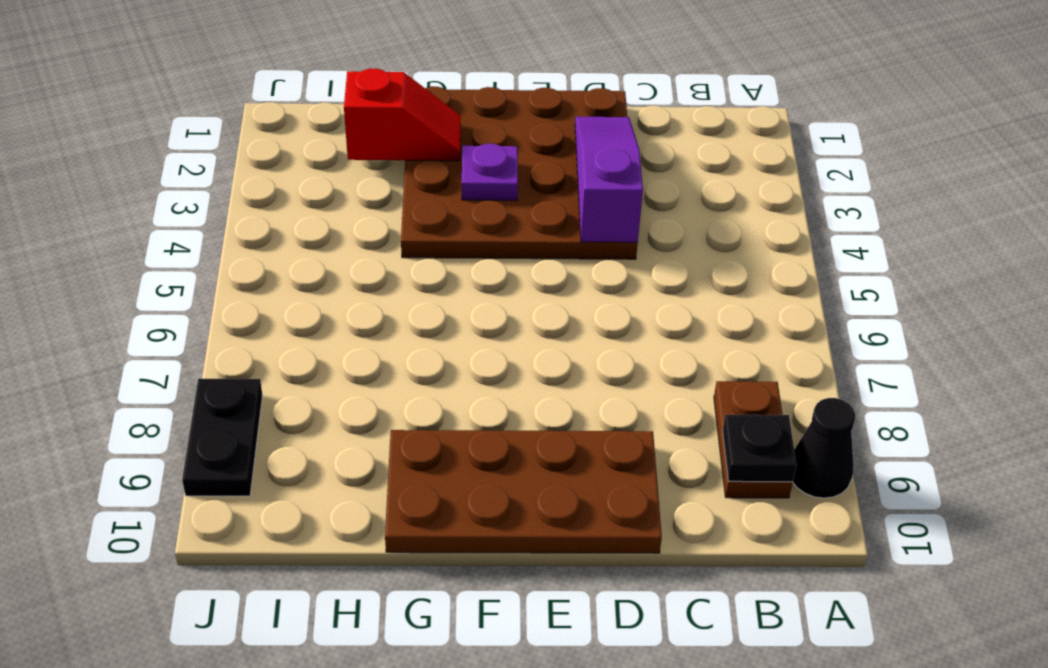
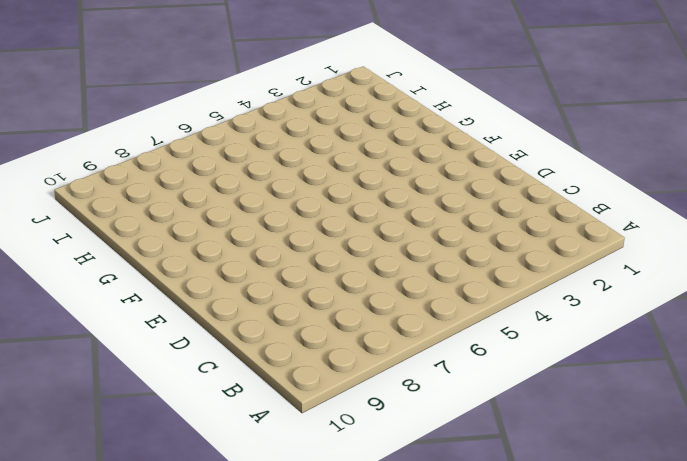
none -> black 1x1 cone [793,398,855,498]
none -> brown 1x2 plate [714,381,793,498]

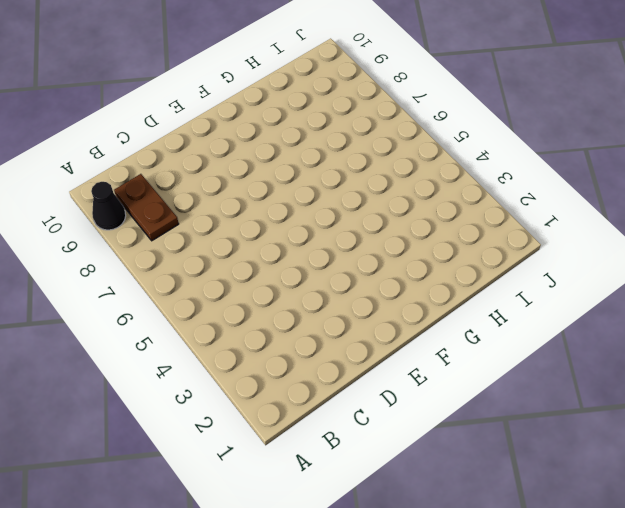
none -> brown 4x4 plate [401,87,638,259]
none -> brown 2x4 plate [385,430,662,553]

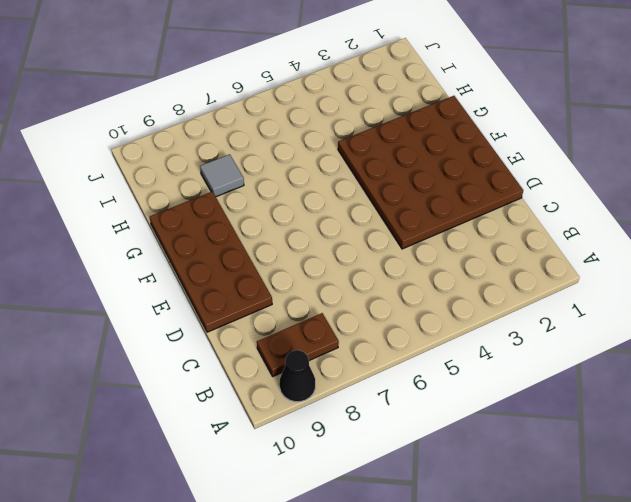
grey 1x1 tile [200,154,244,197] -> none
none -> black 1x2 plate [182,379,263,496]
none -> black 1x1 plate [722,415,797,482]

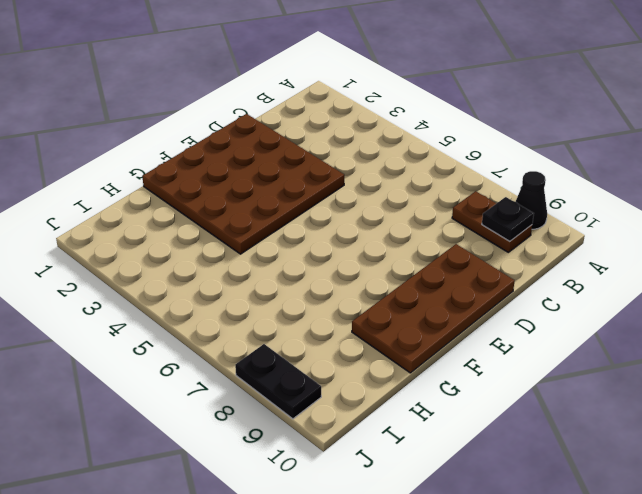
none -> purple 1x3 slope [575,117,643,242]
none -> purple 1x1 plate [462,144,518,200]

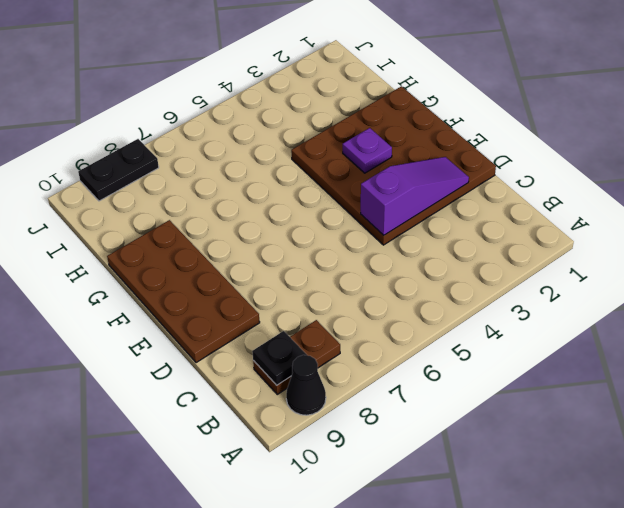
none -> red 1x2 slope [344,69,461,161]

